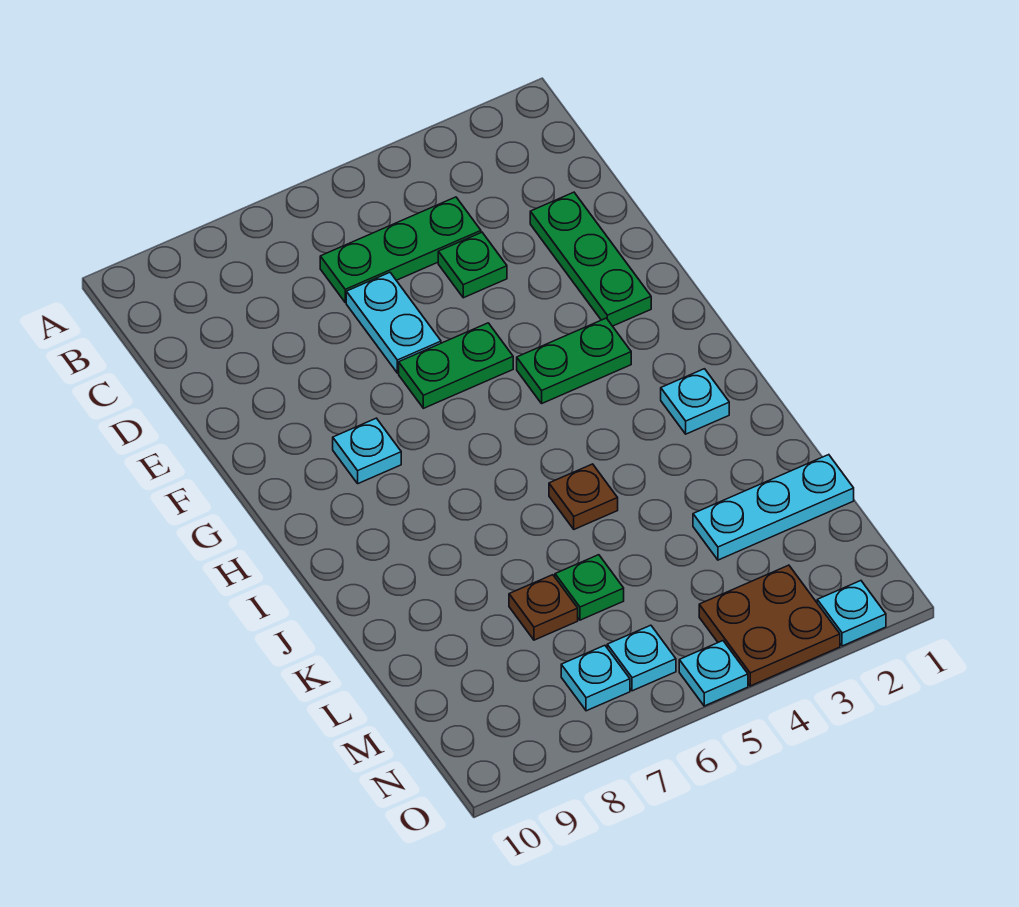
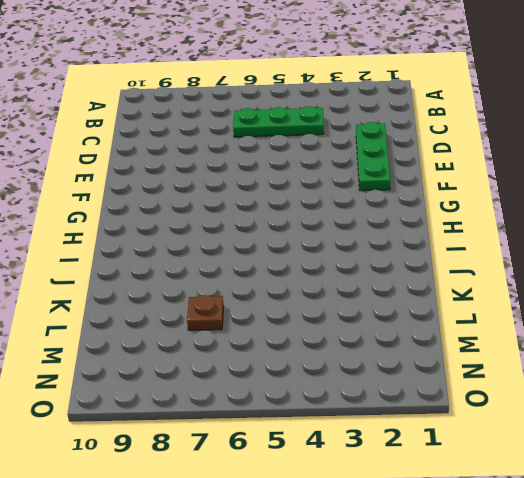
none -> green 1x1 plate [438,232,507,298]
none -> cyan 1x2 plate [346,273,441,373]
none -> green 1x2 plate [399,323,513,408]

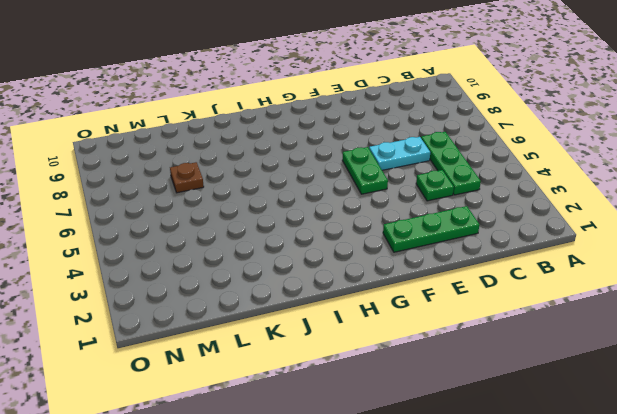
none -> green 1x2 plate [517,318,631,403]
none -> cyan 1x1 plate [333,418,401,484]
none -> cyan 1x1 plate [661,369,729,434]

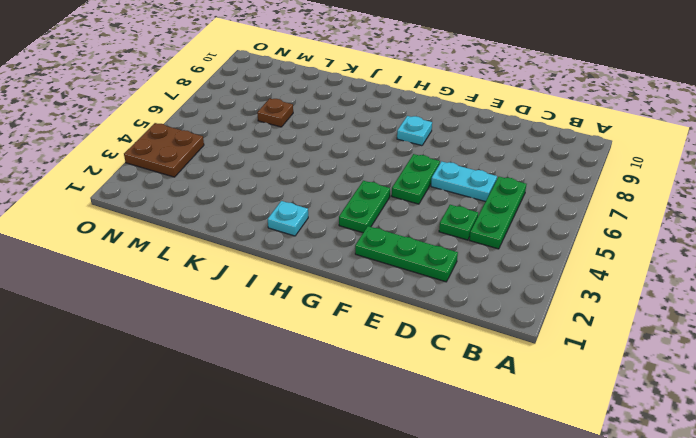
none -> brown 1x1 plate [549,464,618,529]
none -> cyan 1x3 plate [693,455,854,560]
none -> green 1x1 plate [555,555,624,620]

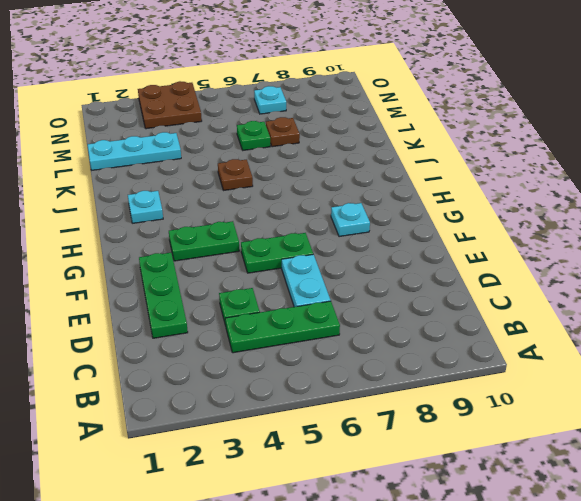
none -> cyan 1x1 plate [607,625,676,691]
none -> cyan 1x1 plate [817,581,886,646]
none -> cyan 1x1 plate [679,641,748,706]

